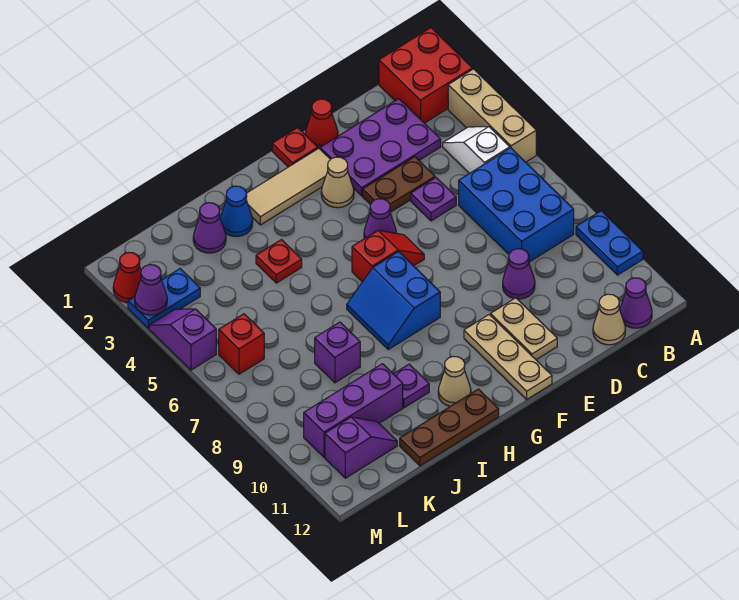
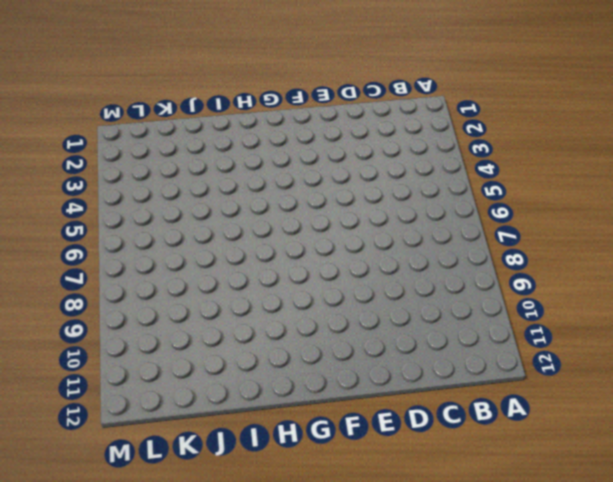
none -> red 2x2 brick [379,28,473,123]
none -> tan 1x3 brick [448,69,536,162]
none -> blue 1x2 plate [576,211,643,275]
none -> white 1x2 slope [443,127,510,173]

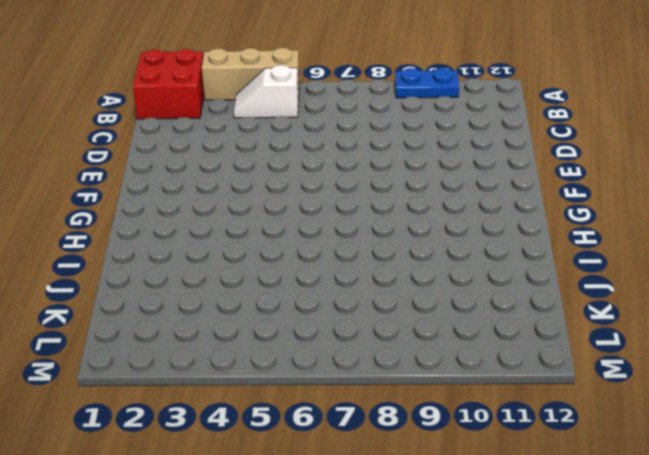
none -> blue 2x3 brick [459,148,574,262]
none -> purple 1x1 cone [620,278,652,328]
none -> purple 2x3 plate [320,99,441,196]
none -> tan 1x1 cone [593,294,625,345]

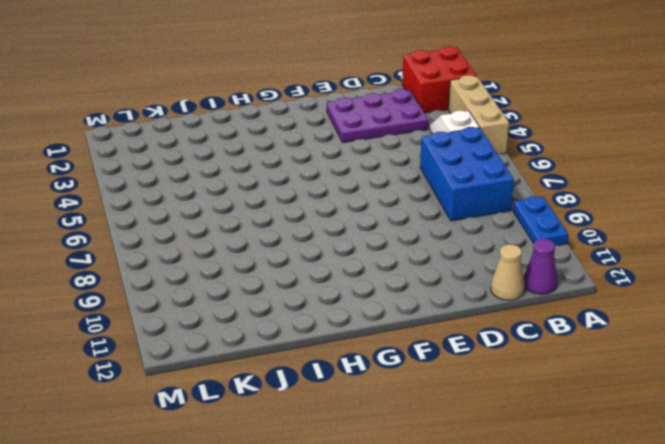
none -> brown 1x2 plate [363,157,435,212]
none -> purple 1x1 plate [411,178,456,221]
none -> purple 1x1 cone [503,249,535,299]
none -> red 1x1 cone [306,99,338,149]

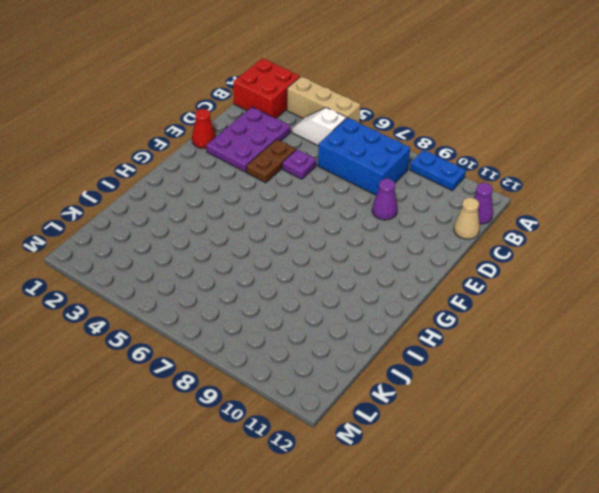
none -> tan 1x2 plate [491,298,557,360]
none -> red 1x1 plate [272,128,318,167]
none -> tan 1x3 tile [246,148,331,225]
none -> tan 1x1 cone [321,157,354,208]

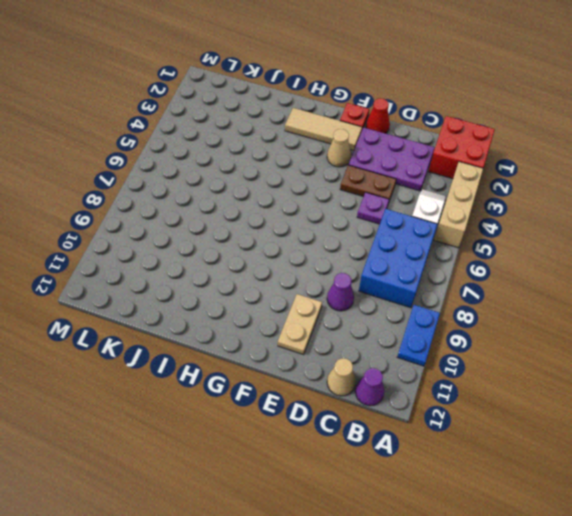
none -> purple 1x1 cone [364,199,396,239]
none -> red 1x2 slope [352,230,424,282]
none -> tan 1x3 plate [464,315,552,399]
none -> blue 2x2 slope [347,252,440,349]

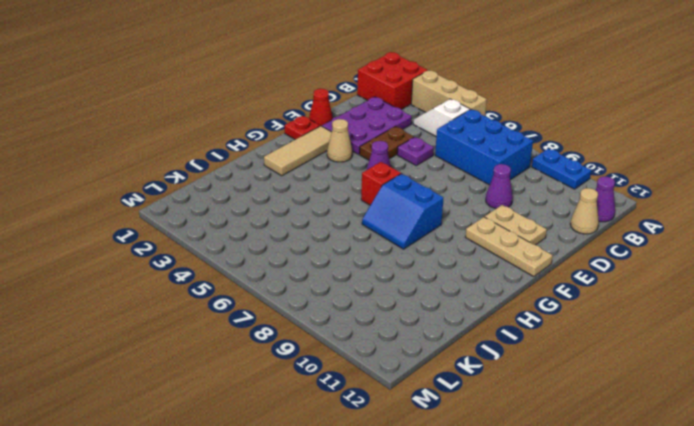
none -> tan 1x1 cone [438,357,471,406]
none -> brown 1x3 plate [400,389,499,466]
none -> blue 1x1 cone [220,186,253,237]
none -> red 1x1 plate [256,240,302,283]

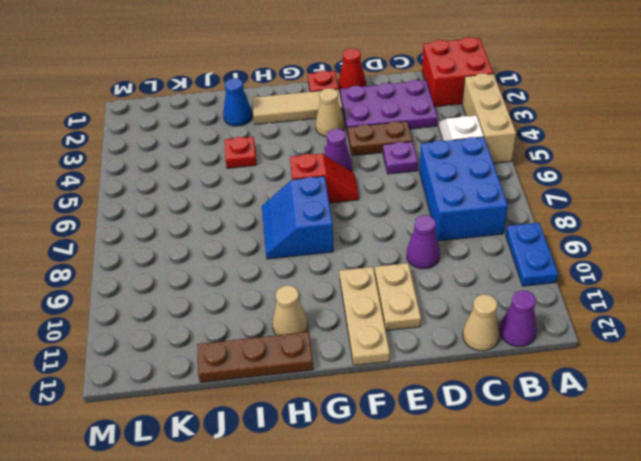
none -> purple 1x1 plate [394,364,429,408]
none -> purple 1x1 cone [193,203,226,253]
none -> purple 1x1 brick [315,322,360,383]
none -> purple 1x3 brick [304,364,403,457]

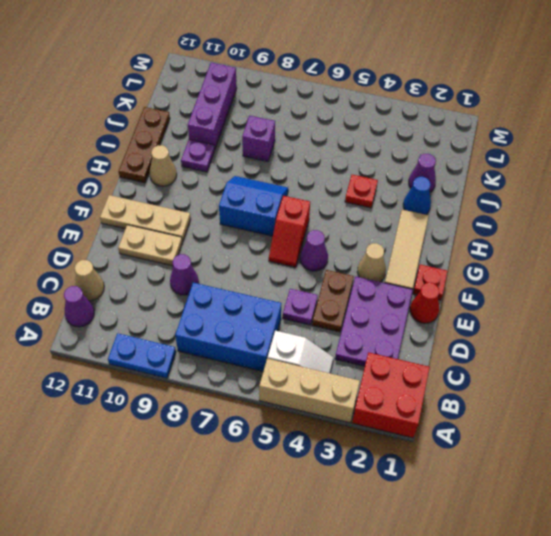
none -> purple 1x2 slope [325,417,397,478]
none -> blue 1x2 plate [128,269,200,329]
none -> red 1x1 brick [219,314,264,374]
none -> red 1x1 cone [113,252,141,303]

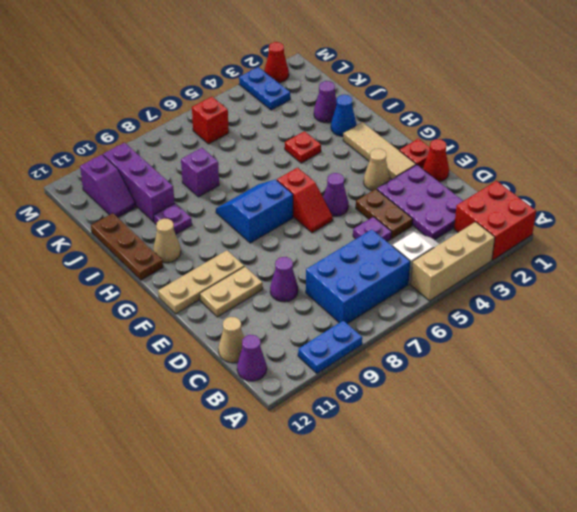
none -> purple 1x2 slope [149,309,216,370]
none -> purple 1x1 cone [135,265,167,315]

